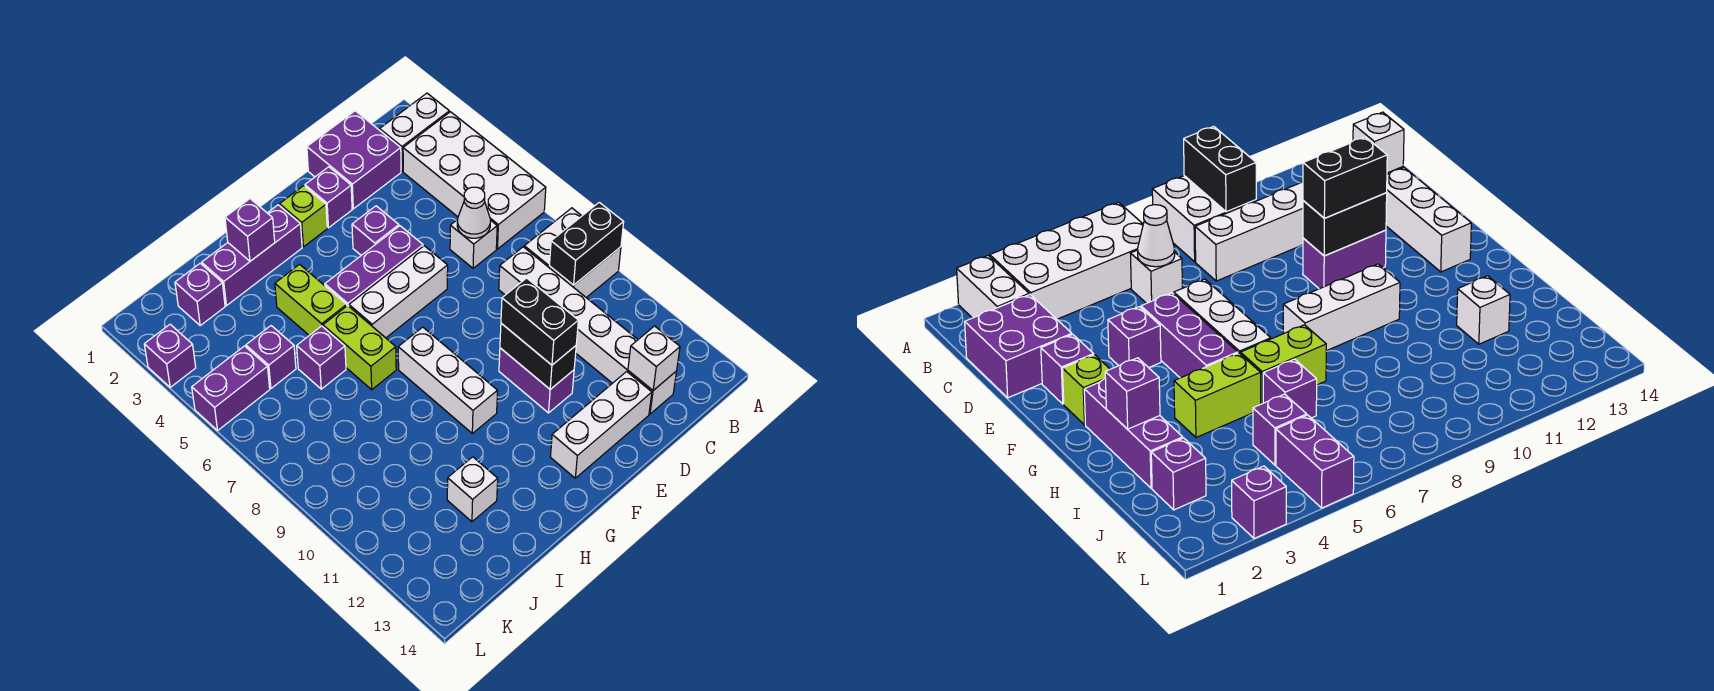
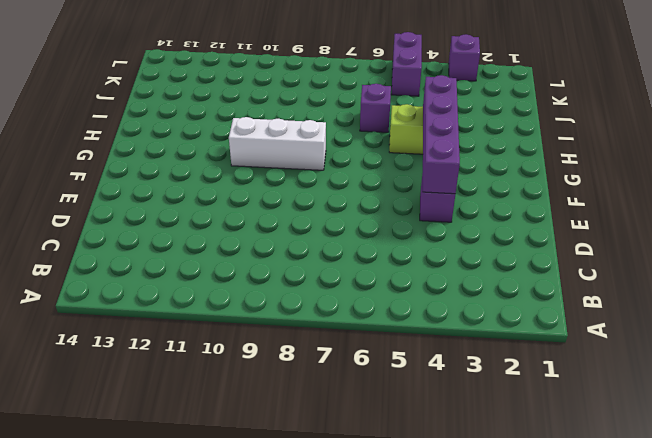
purple 1x4 brick [423,75,460,194] -> none
none -> white 1x2 brick [380,93,449,171]
none -> white 2x4 brick [403,112,546,249]
none -> white 2x2 brick [524,208,621,297]

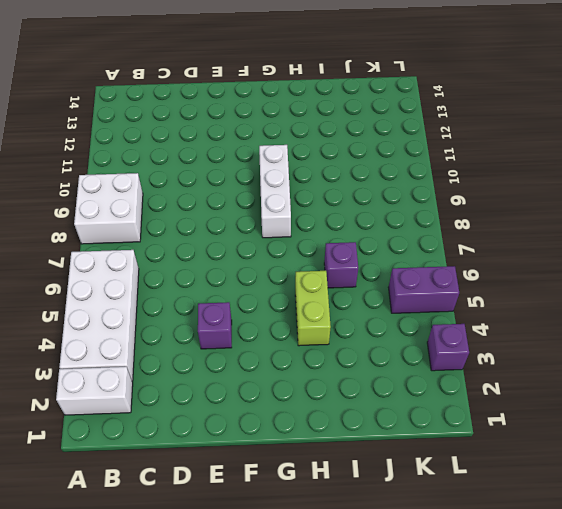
none -> purple 2x2 brick [307,111,401,209]
none -> white 1x1 brick [450,220,497,268]
none -> white 1x6 brick [499,247,677,414]

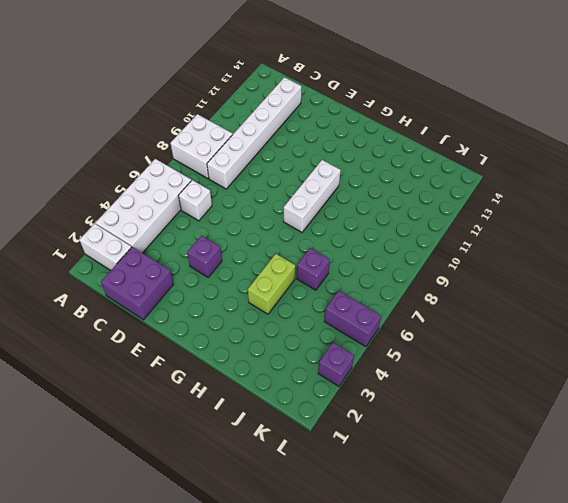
none -> white 1x3 brick [551,371,652,478]
none -> purple 1x1 brick [305,167,352,228]
none -> purple 1x3 brick [325,226,423,306]

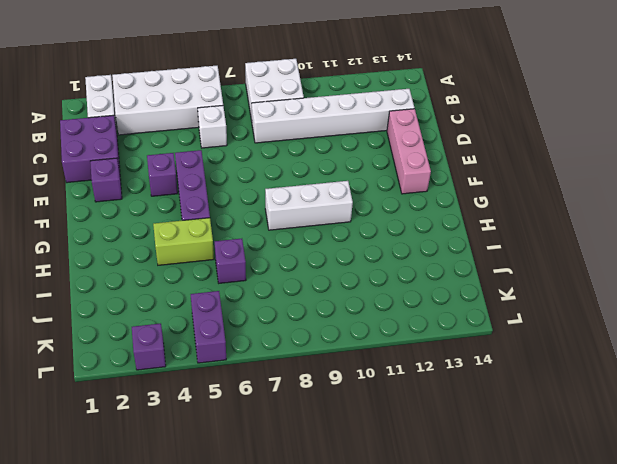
pink 1x3 brick [387,109,431,194] -> white 1x3 brick [551,371,652,478]
none -> white 1x3 brick [349,246,448,338]
none -> purple 1x2 brick [499,348,574,413]
none -> lime 1x1 brick [279,186,327,247]

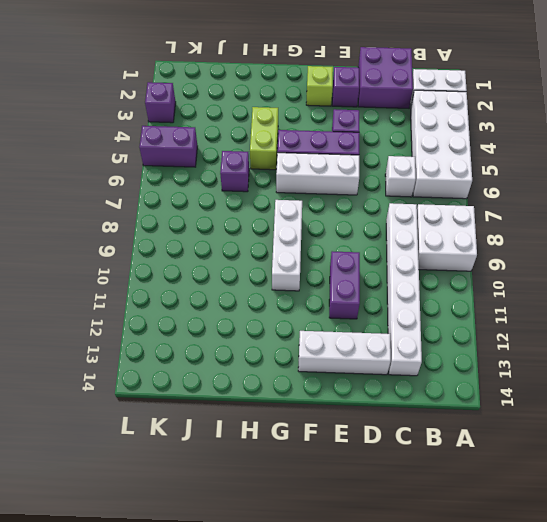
none -> purple 1x3 brick [202,205,302,306]
none -> lime 1x2 brick [323,306,396,390]
none -> white 1x1 brick [447,457,498,522]

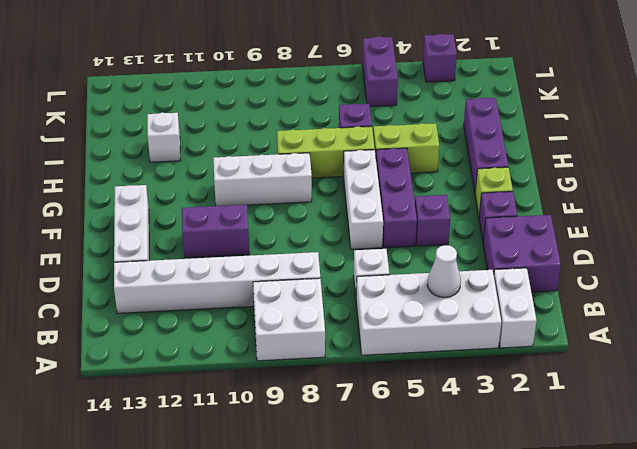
white 1x1 cone [427,245,461,297] -> white 1x1 cone moved to [457,187,490,238]
lime 1x3 brick [277,126,375,178] -> lime 1x2 brick [323,306,396,390]
none -> purple 1x1 brick [175,263,225,325]
none -> purple 1x1 brick [246,326,296,388]
none -> black 1x2 brick [549,202,624,285]

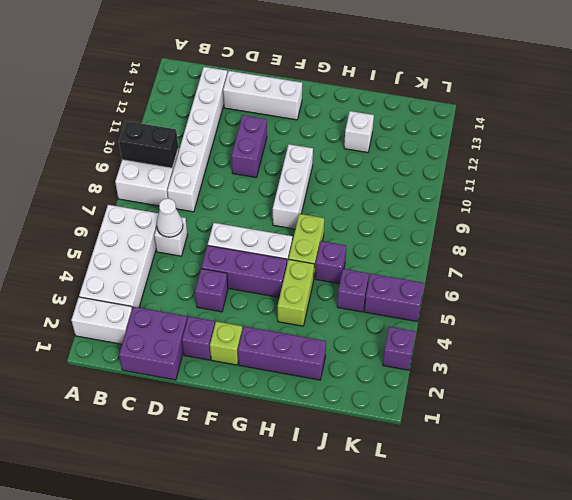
none -> purple 1x1 brick [175,263,225,325]
none -> white 1x1 brick [628,326,680,390]
none -> black 1x2 brick [500,323,576,389]

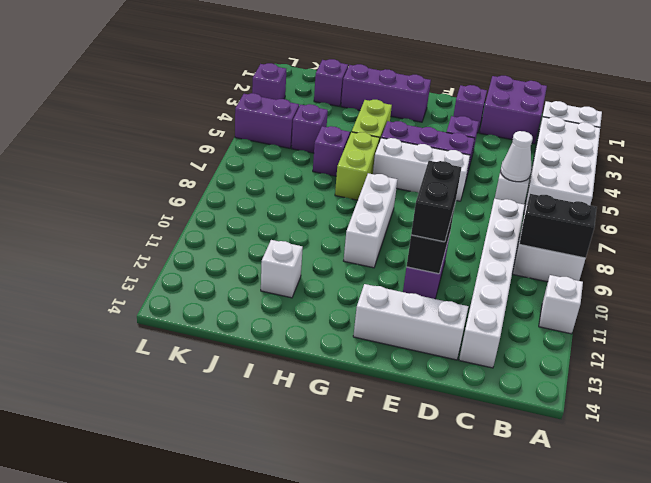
white 1x1 brick [539,275,583,334] -> white 1x1 brick moved to [628,326,680,390]
none -> lime 1x1 brick [279,186,327,247]
none -> purple 1x1 brick [225,199,275,261]

